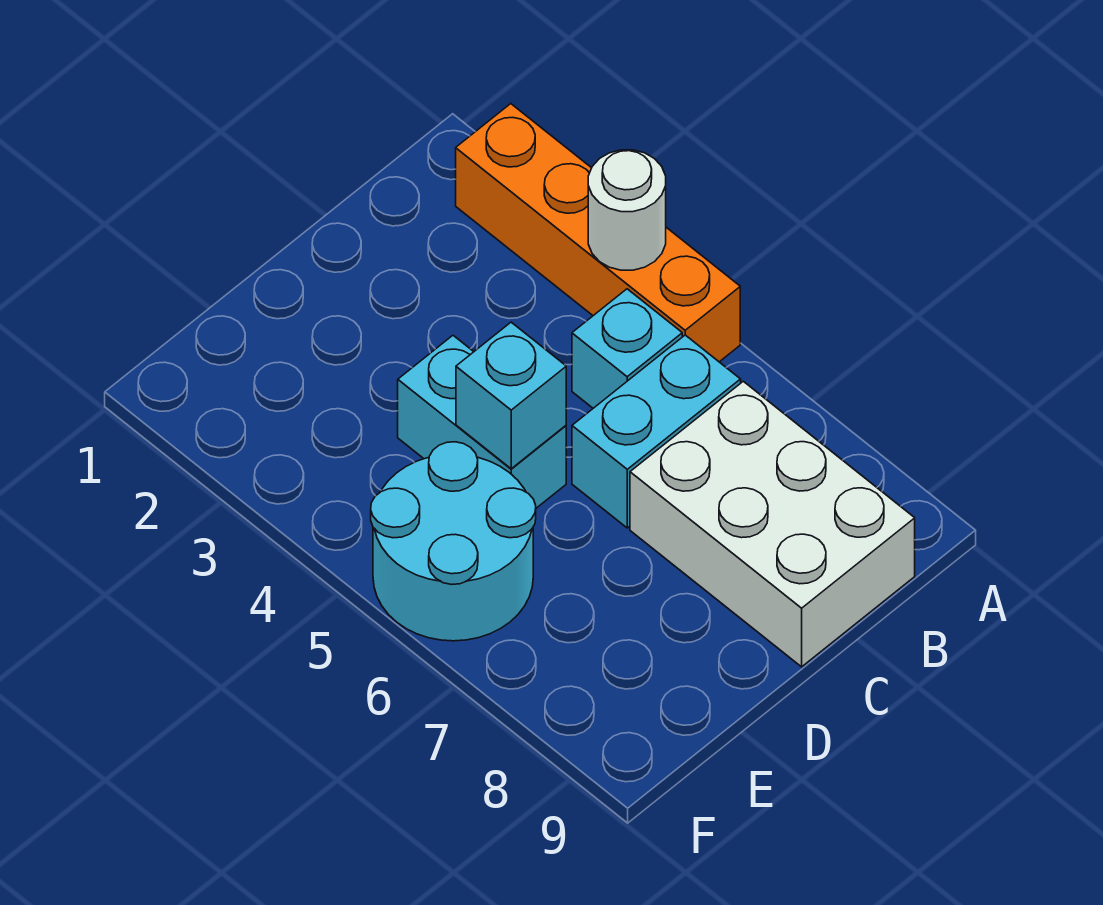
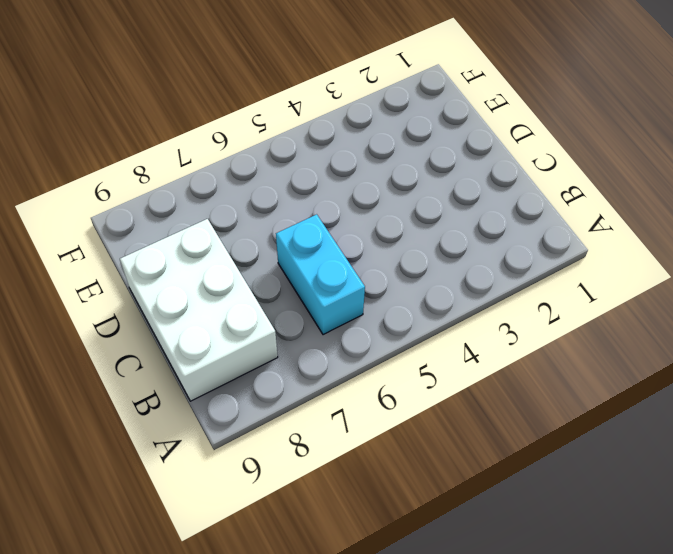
white 2x3 brick [120,219,278,401] -> white 2x3 brick turned to [630,381,915,667]
none -> orange 1x4 brick [456,104,740,362]
none -> cyan 1x1 brick [572,289,682,408]

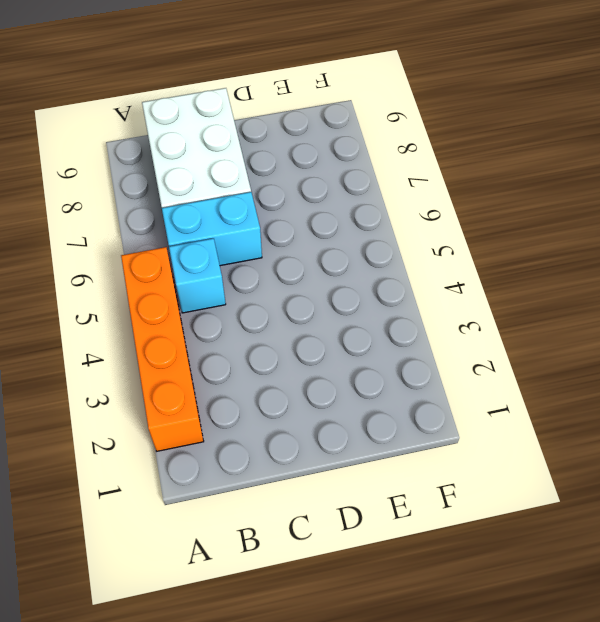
none -> cyan 1x2 brick [398,336,566,508]
none -> cyan 2x2 round brick [371,442,536,641]

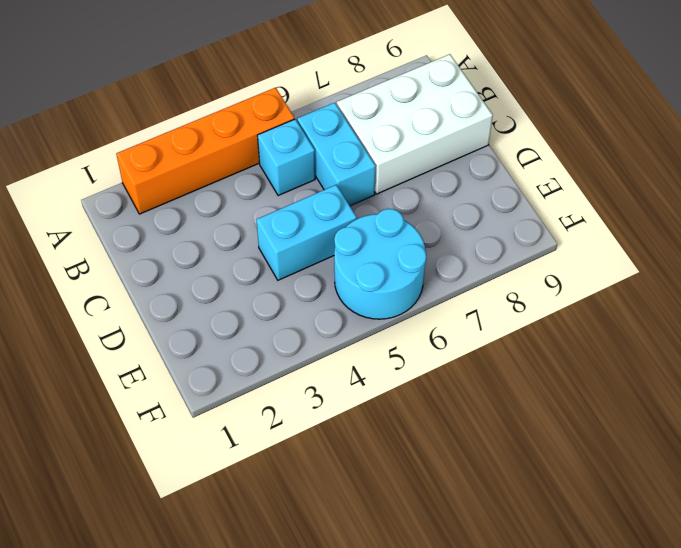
none -> white 1x1 round brick [588,150,666,270]
none -> cyan 1x1 brick [456,322,566,469]

